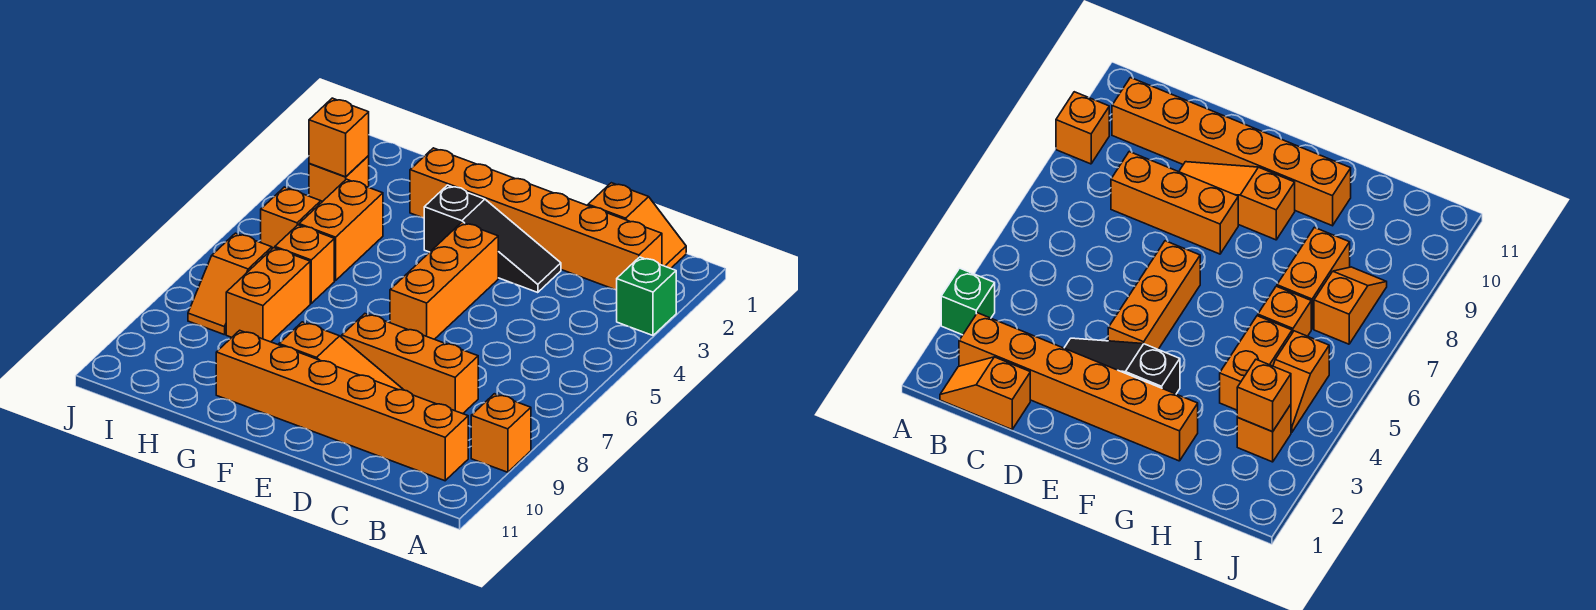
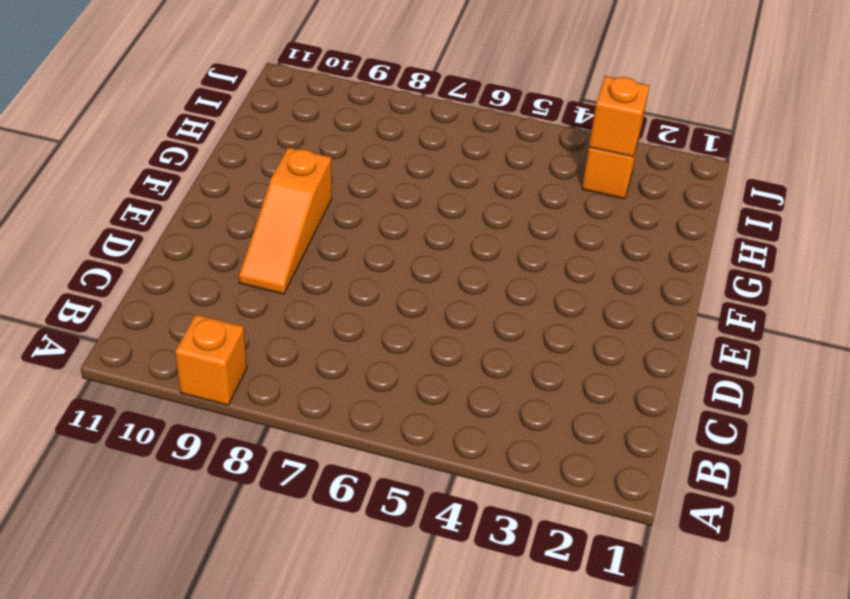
none -> green 1x1 brick [617,257,676,335]
none -> orange 1x2 slope [588,183,686,268]
none -> orange 1x6 brick [410,148,662,290]

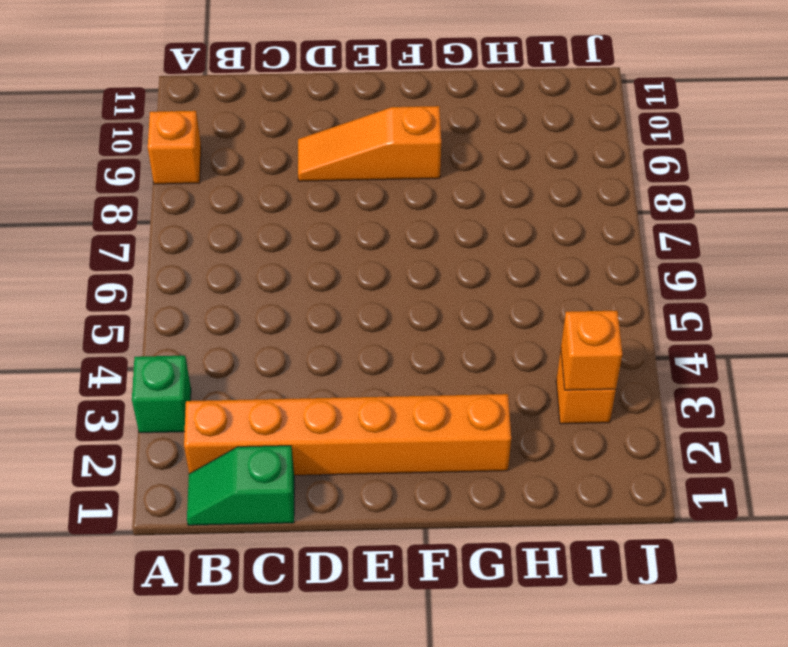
green 1x2 slope [187,446,294,525] -> orange 1x2 slope [588,183,686,268]
none -> orange 1x6 brick [216,330,468,481]
none -> orange 1x3 brick [342,314,478,414]
none -> black 1x3 slope [424,185,561,293]

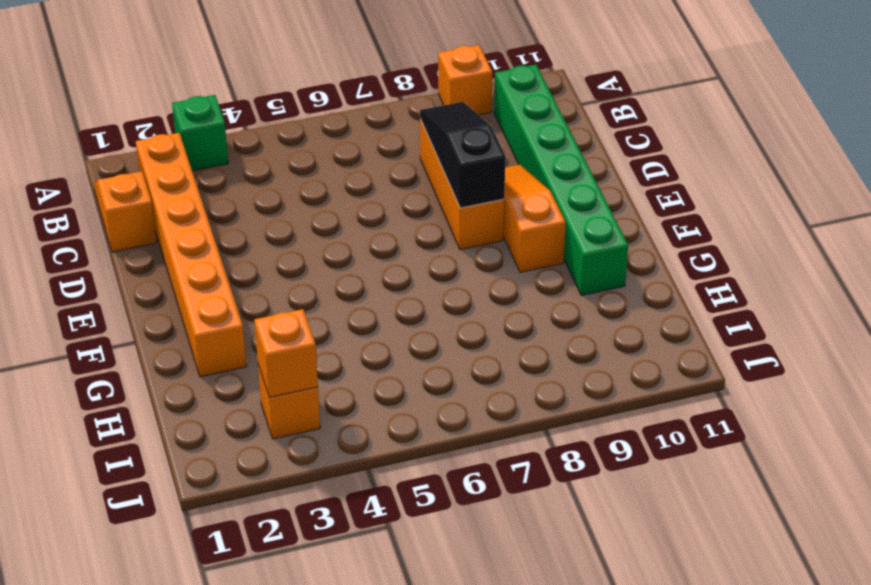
green 1x6 brick [494,65,628,296] -> orange 1x6 brick [216,330,468,481]
black 1x3 slope [420,102,506,208] -> black 1x3 slope moved to [424,185,561,293]
none -> orange 1x3 brick [390,222,498,339]
none -> orange 1x2 brick [299,179,383,281]
none -> orange 1x1 brick [275,225,334,303]

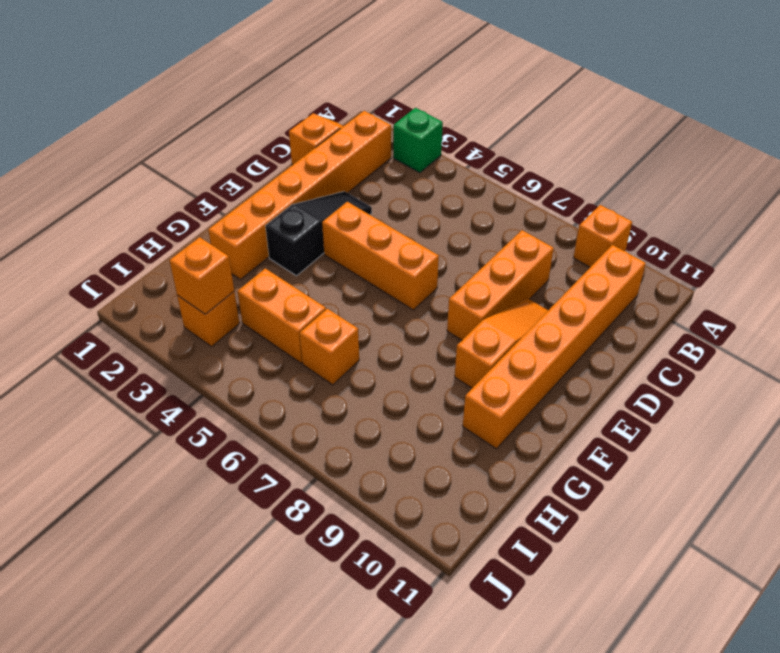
none -> orange 1x2 brick [226,248,310,342]
none -> orange 1x2 slope [261,187,322,249]
none -> orange 1x2 slope [188,233,272,335]

